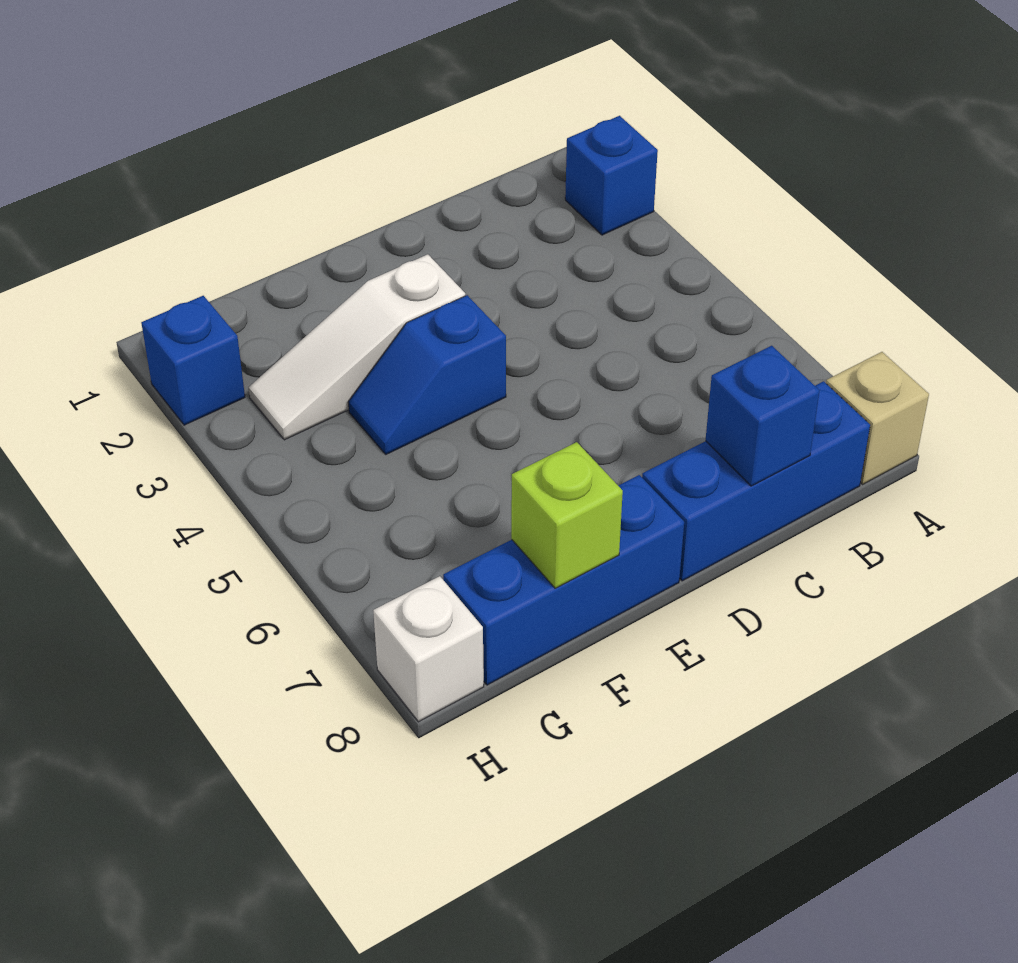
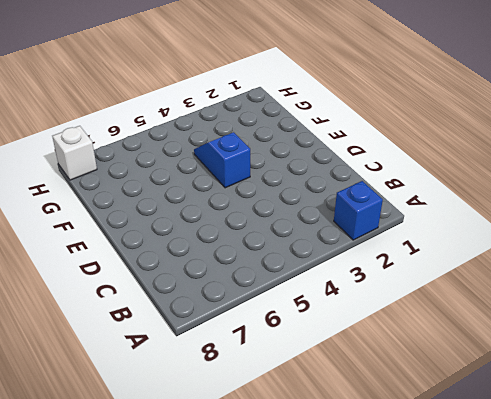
none -> tan 1x1 brick [826,352,929,484]
none -> blue 1x3 brick [642,381,870,581]

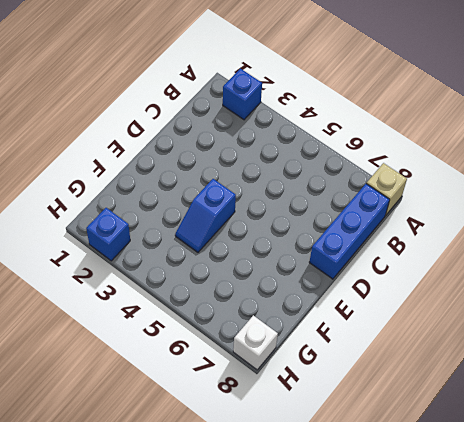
none -> white 1x3 slope [249,254,465,440]
none -> blue 1x3 brick [443,475,684,685]

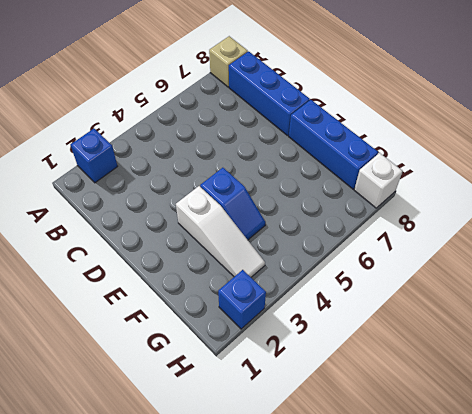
none -> blue 1x1 brick [705,346,820,486]
none -> lime 1x1 brick [511,442,623,588]

